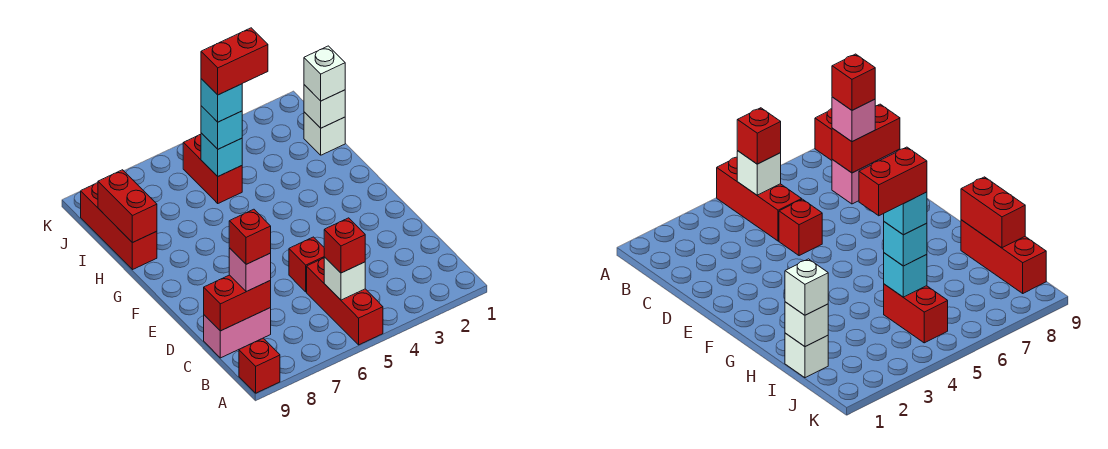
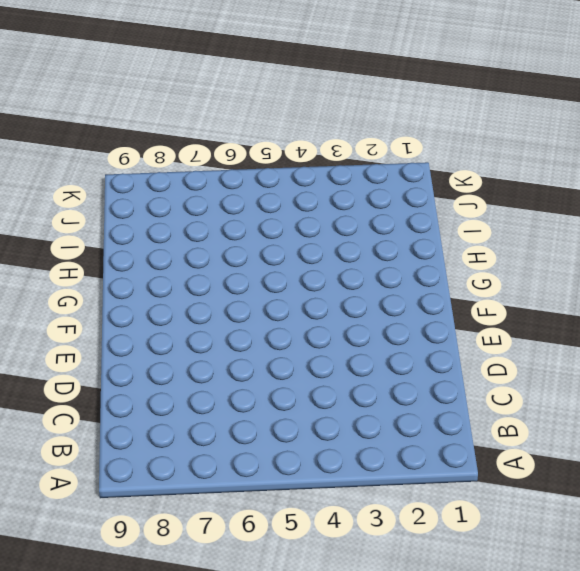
none -> red 1x3 brick [307,258,383,345]
none -> red 1x1 brick [239,338,280,393]
none -> pink 1x2 brick [204,308,271,358]

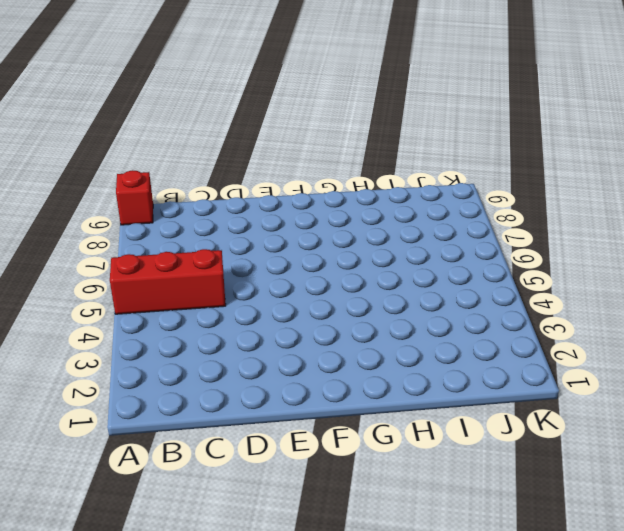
none -> pink 1x2 brick [204,308,271,358]
none -> red 1x1 brick [289,237,324,292]
none -> red 1x3 brick [81,183,157,270]

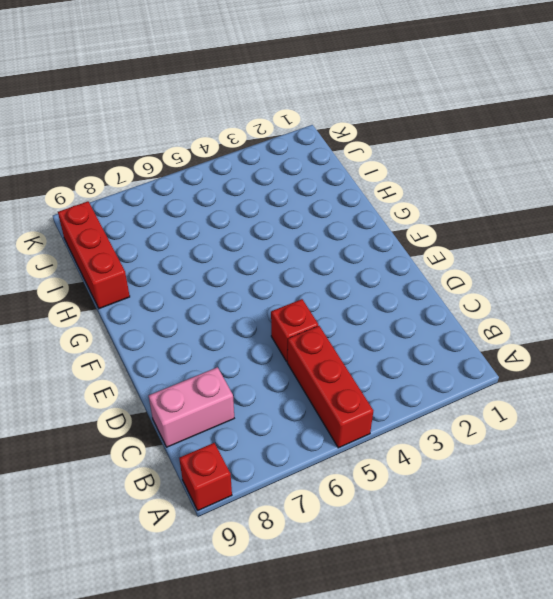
none -> white 1x1 brick [304,112,345,155]
none -> red 1x2 brick [183,134,242,203]
none -> white 1x1 brick [324,257,365,300]

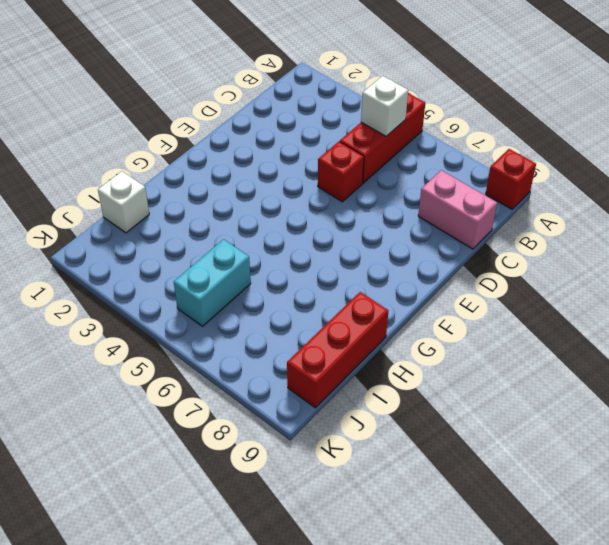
cyan 1x2 brick [174,239,251,326] -> red 1x2 brick [183,134,242,203]
none -> red 1x2 brick [204,275,271,331]
none -> red 1x2 brick [98,170,157,243]
none -> white 1x1 brick [304,85,345,128]

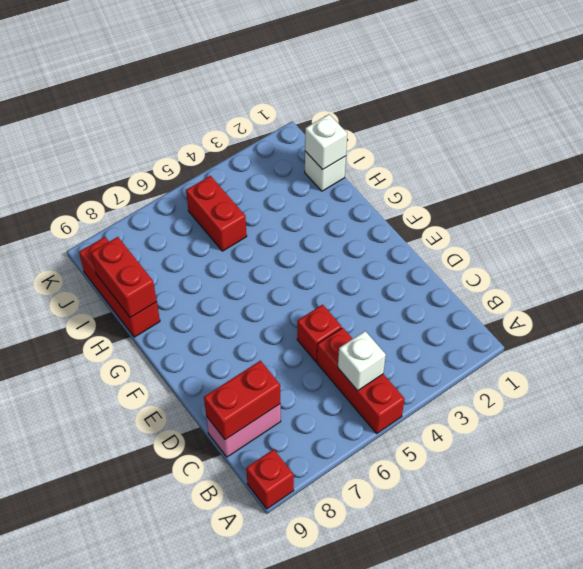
none -> cyan 1x1 brick [201,133,242,176]
none -> red 1x1 brick [324,218,365,273]
none -> pink 1x1 brick [229,248,271,292]

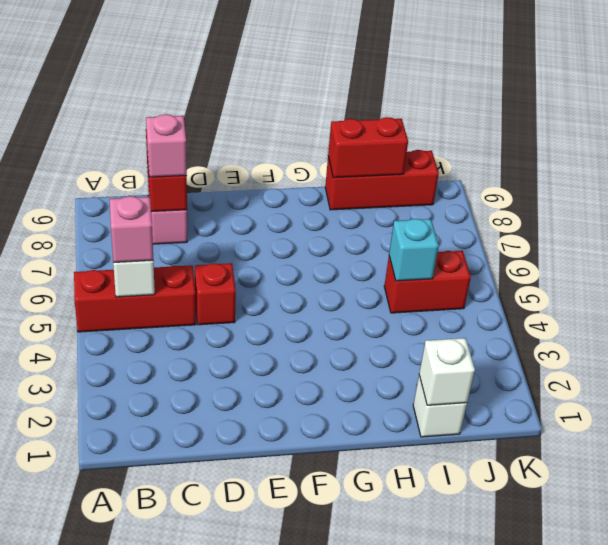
pink 1x1 brick [110,196,153,263] -> red 1x1 brick [324,218,365,273]
none -> red 1x1 brick [239,338,280,393]
none -> white 1x1 brick [304,46,345,101]
none -> cyan 1x1 brick [201,106,242,149]

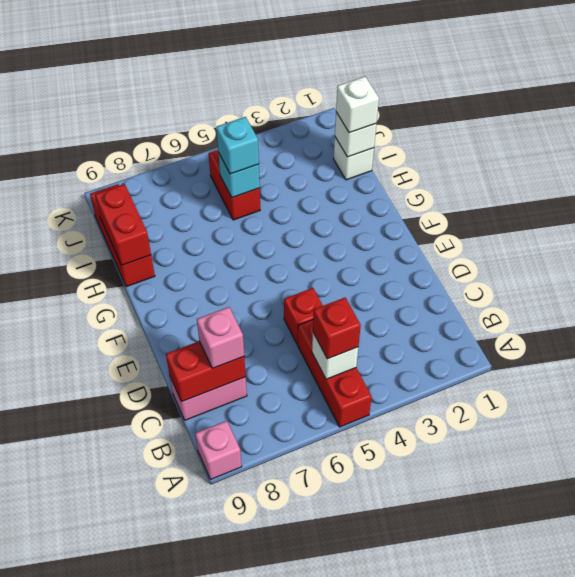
pink 1x1 brick [195,421,242,479] -> red 1x1 brick [239,338,280,393]
none -> red 1x1 brick [229,209,271,264]
none -> cyan 1x1 brick [201,79,242,122]
none -> red 1x2 brick [201,28,268,95]

